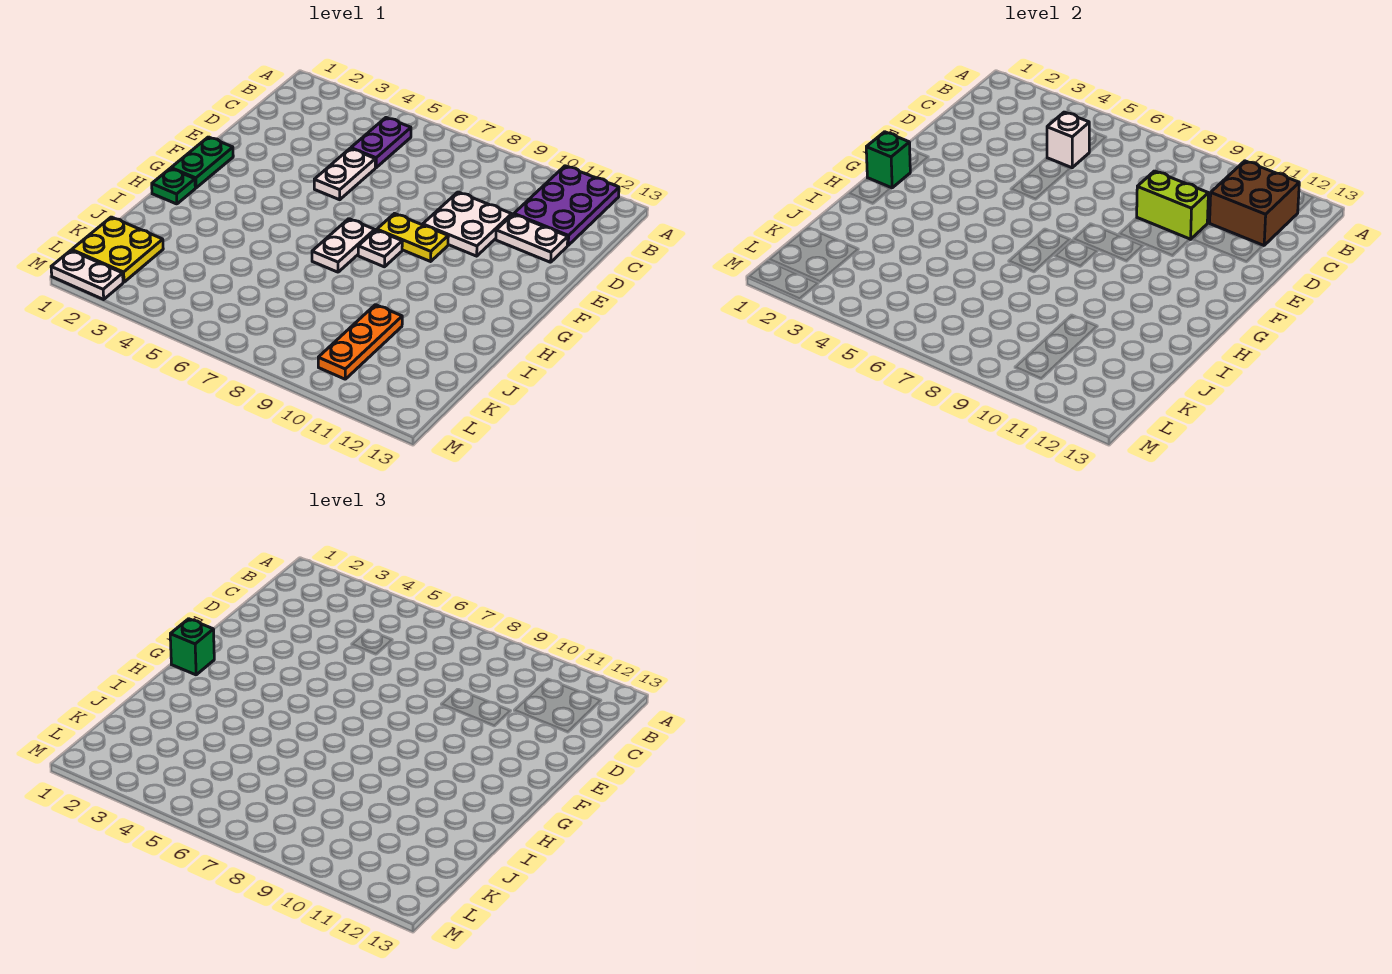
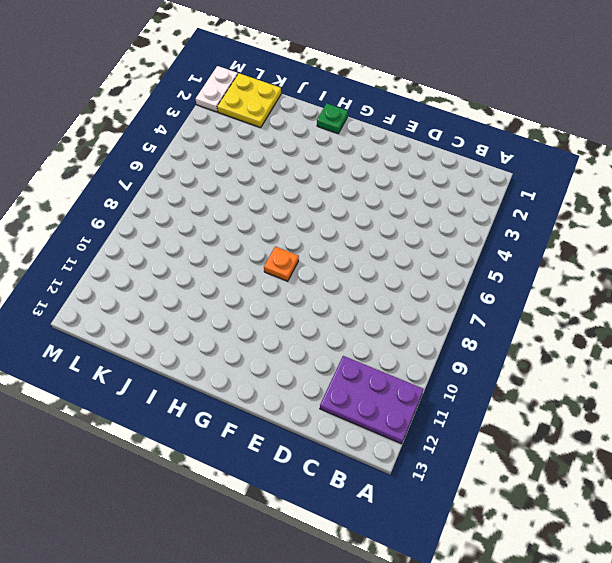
orange 1x1 plate [264,247,299,281] -> white 1x1 plate [358,230,402,267]
none -> purple 1x2 plate [351,118,411,168]
none -> white 1x2 plate [314,149,375,200]
none -> white 2x2 plate [423,192,512,256]

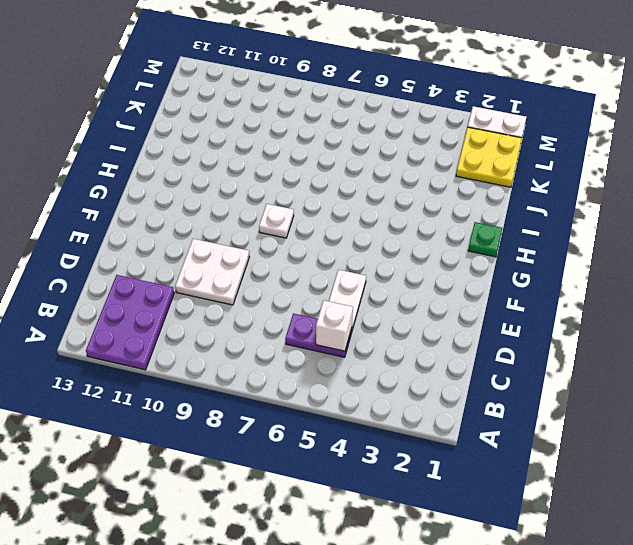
purple 1x2 plate [285,313,352,357] -> purple 1x2 plate turned to [351,118,411,168]
none -> white 1x2 plate [496,214,568,262]
none -> green 1x2 plate [171,137,233,188]
none -> yellow 1x2 plate [377,214,448,261]

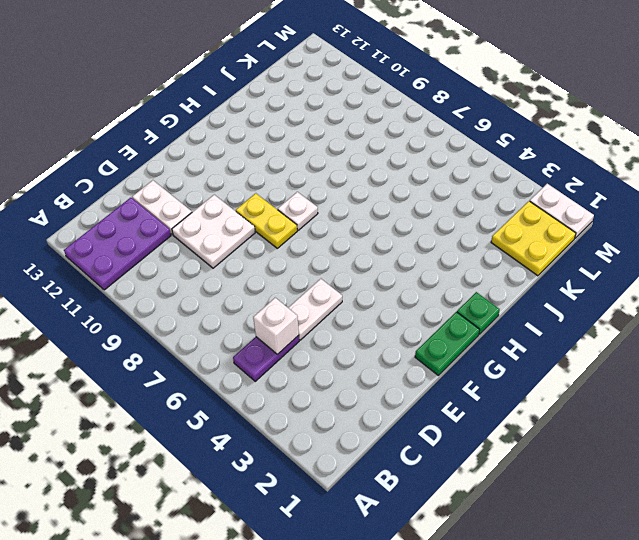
none -> white 1x2 plate [312,219,375,272]
none -> orange 1x3 plate [318,305,402,379]
none -> brown 2x2 brick [1210,161,1299,245]

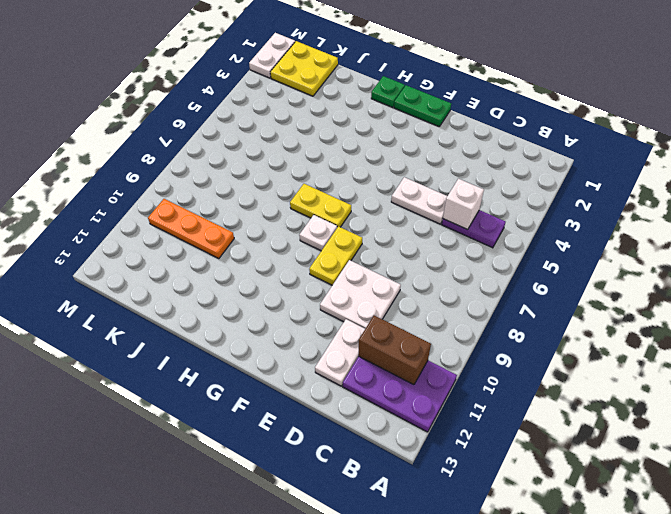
brown 1x2 brick [359,316,431,385] -> brown 2x2 brick [1210,161,1299,245]
yellow 1x2 plate [290,184,351,227] -> white 1x2 plate [312,219,375,272]
none -> lime 1x2 brick [1137,171,1208,239]
none -> green 1x1 brick [866,132,910,188]
none -> green 1x1 brick [170,619,214,675]

